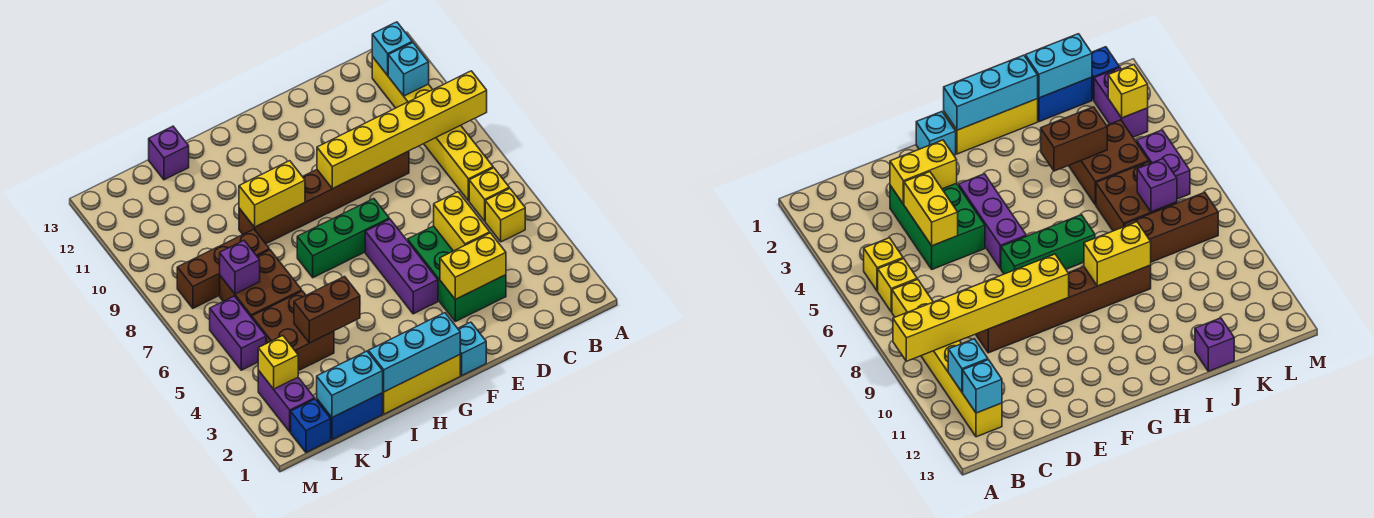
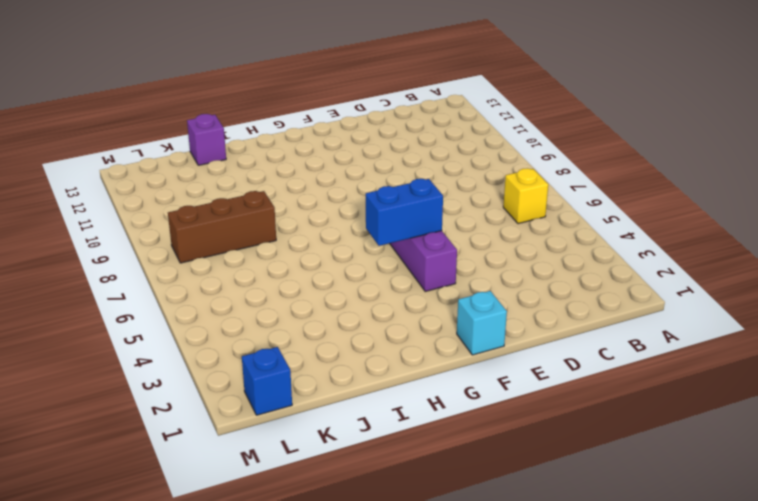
blue 1x2 brick [366,179,443,246] -> blue 1x2 brick moved to [317,393,383,440]
none -> yellow 1x1 brick [485,188,525,242]
none -> yellow 1x6 brick [372,57,493,201]
none -> green 2x3 brick [408,226,506,322]

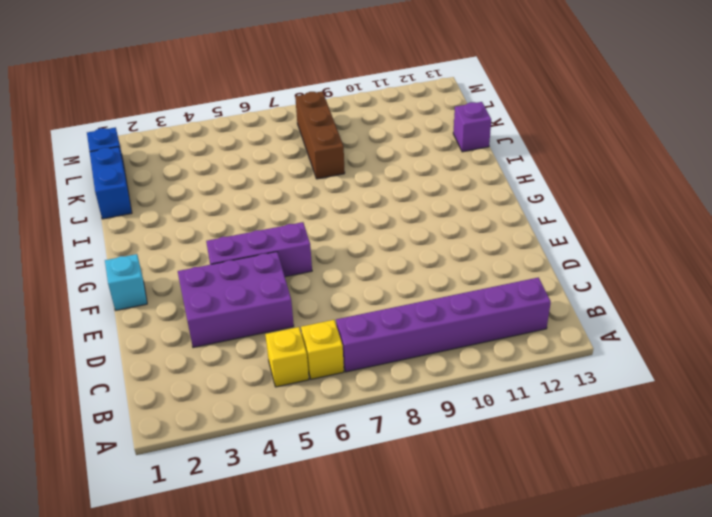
purple 1x6 brick [336,278,551,372] -> yellow 1x6 brick [372,57,493,201]
purple 2x3 brick [178,252,294,348] -> green 2x3 brick [408,226,506,322]
none -> brown 1x6 brick [239,151,409,244]
none -> green 1x3 brick [297,199,389,278]
none -> yellow 1x3 brick [383,355,460,414]

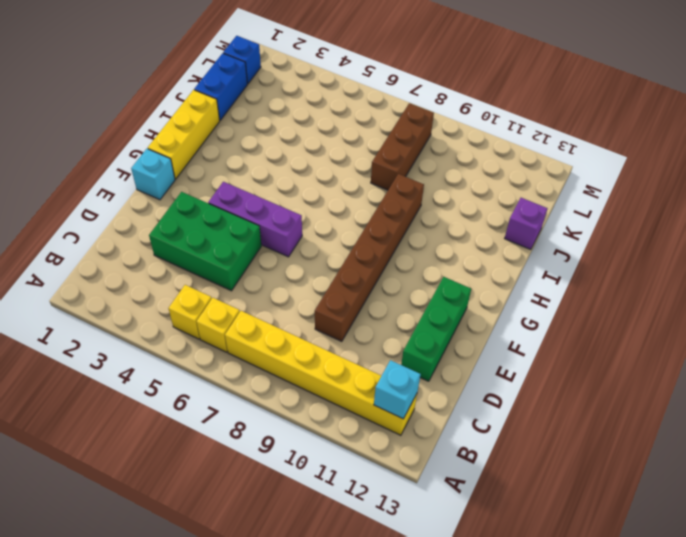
green 1x3 brick [401,277,471,381] -> green 1x3 brick moved to [297,199,389,278]
none -> brown 2x2 brick [252,291,334,371]
none -> brown 2x2 brick [220,250,302,318]
none -> purple 1x2 brick [258,370,315,432]

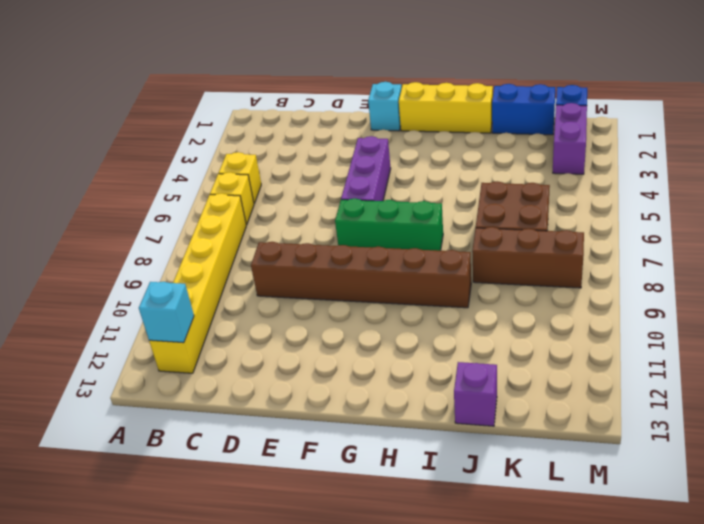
none -> green 2x3 brick [408,226,506,322]
none -> brown 2x2 brick [252,291,334,371]
none -> purple 1x2 brick [210,296,266,370]

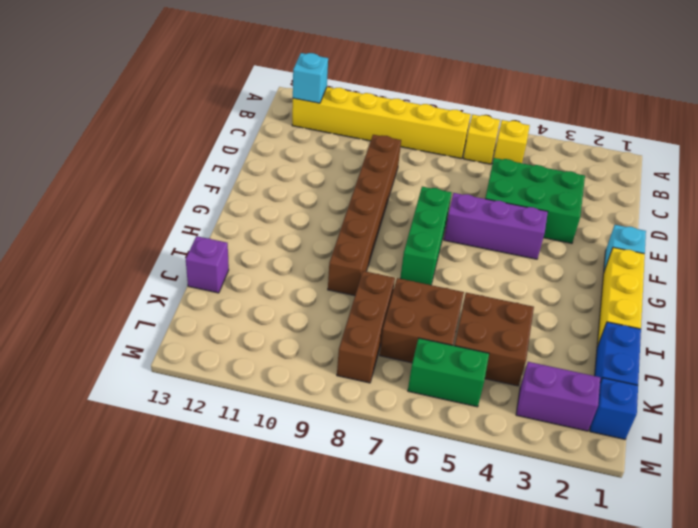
green 1x2 brick [408,338,489,407] -> purple 1x2 brick [210,296,266,370]
none -> yellow 1x6 brick [317,71,487,189]
none -> cyan 1x1 brick [388,43,429,96]
none -> yellow 1x2 brick [440,233,506,299]

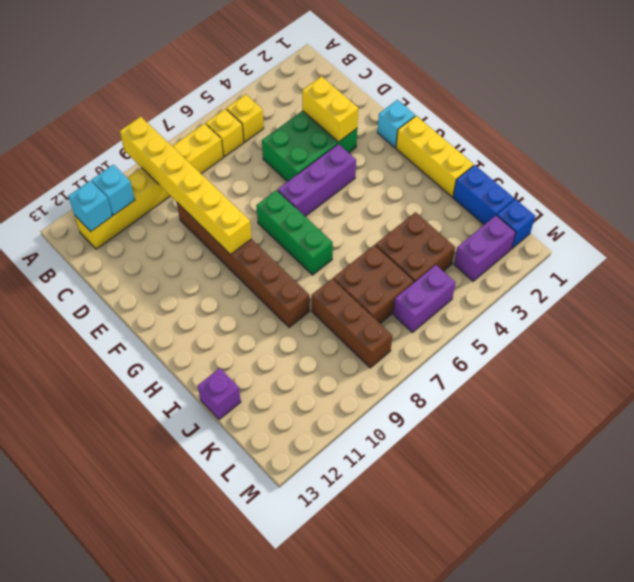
none -> yellow 1x2 brick [434,192,490,251]
none -> cyan 1x3 brick [368,313,460,392]
none -> yellow 1x2 brick [239,161,305,227]

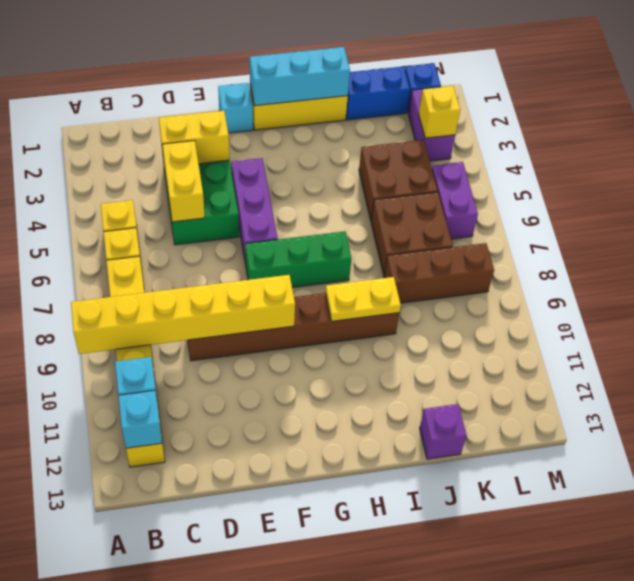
yellow 1x2 plate [325,277,401,321] -> yellow 1x2 brick [239,161,305,227]
none -> brown 1x2 brick [294,277,360,343]
none -> cyan 1x2 brick [317,351,383,417]
none -> purple 1x1 brick [220,241,260,294]

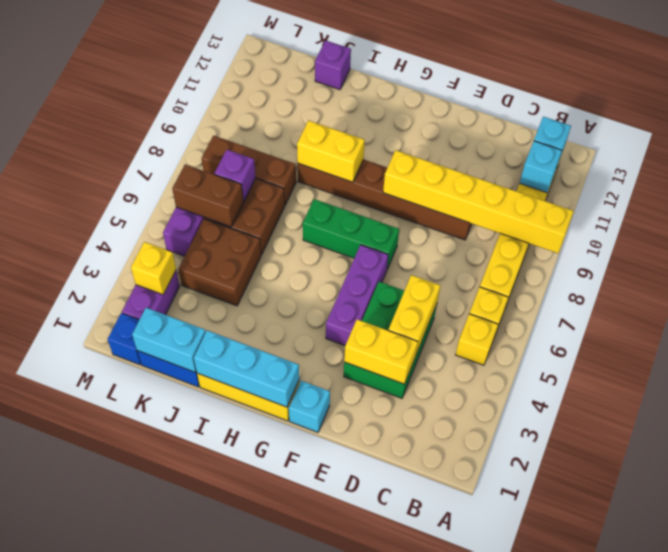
brown 1x2 brick [172,164,243,227] -> brown 1x2 brick moved to [294,277,360,343]

